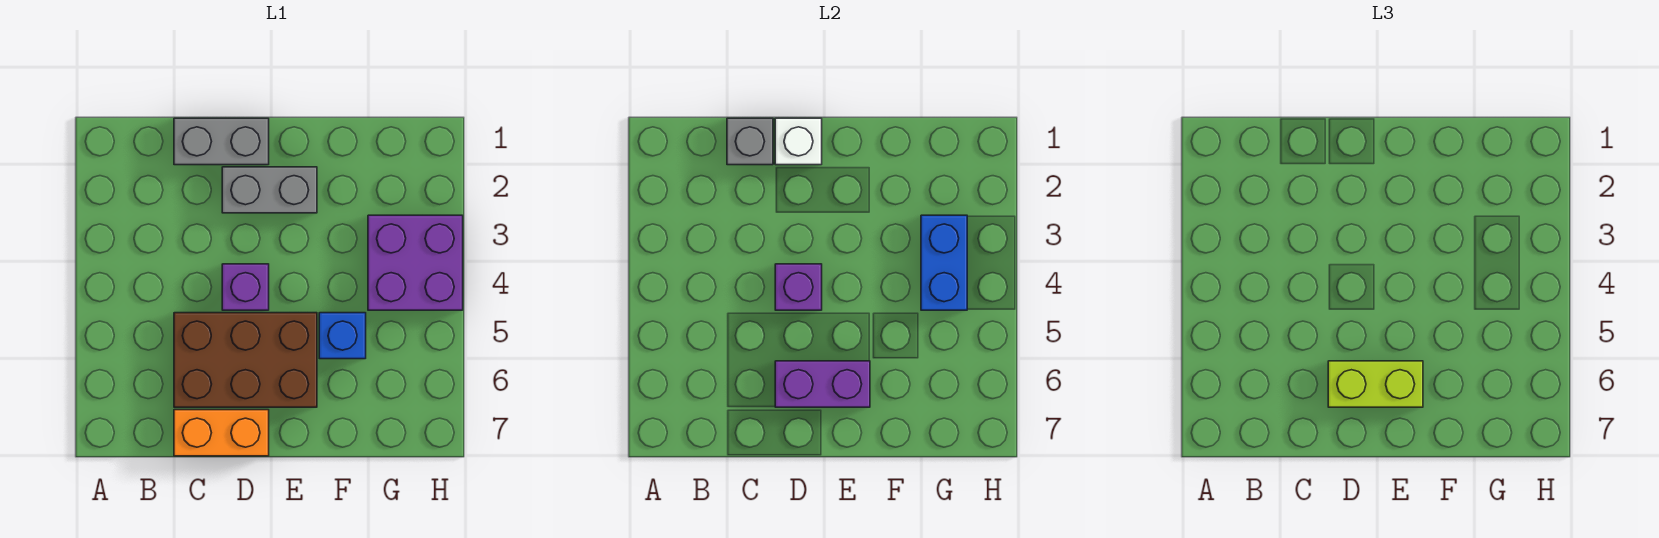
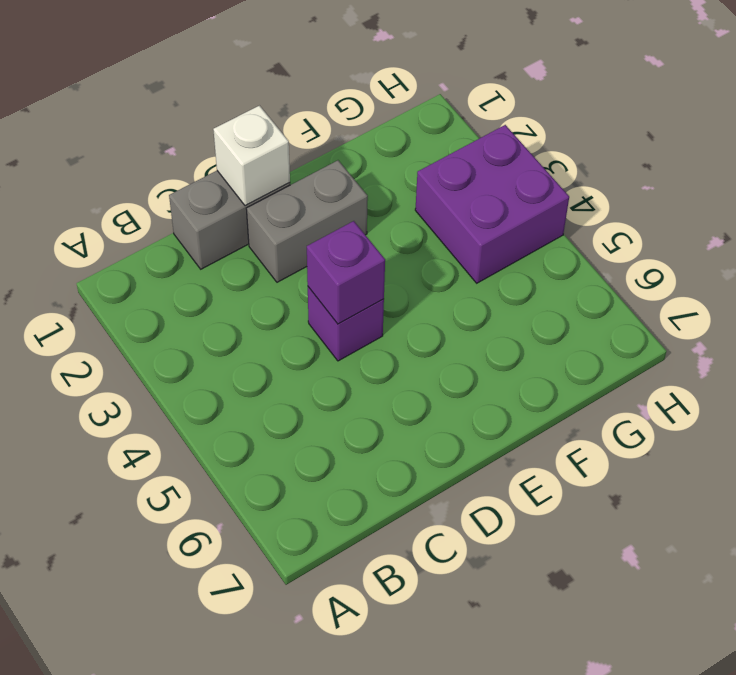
none -> brown 2x3 brick [174,313,317,407]
none -> orange 1x2 brick [174,410,269,456]
none -> blue 1x1 brick [319,313,366,359]

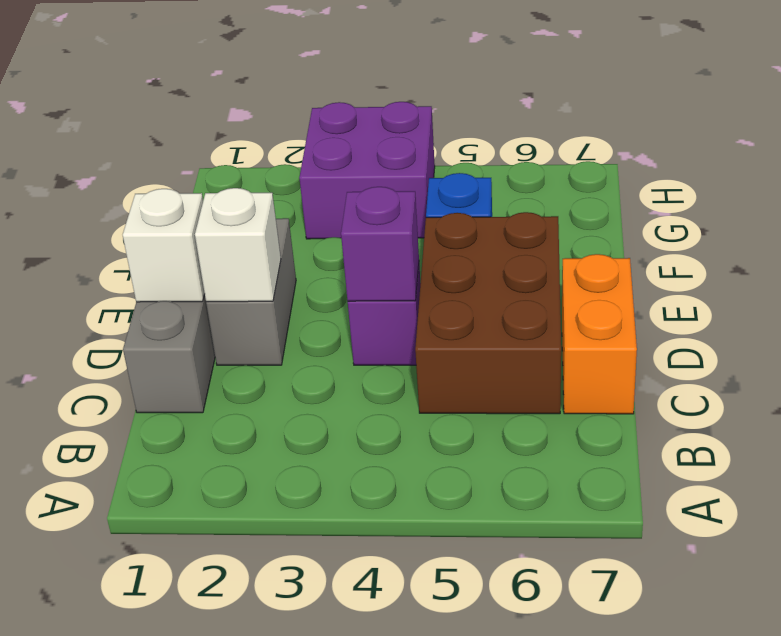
white 1x1 brick [195,188,281,302] -> none
none -> grey 1x1 brick [727,118,773,165]
none -> purple 1x2 brick [775,361,870,407]
none -> blue 1x2 brick [921,215,967,310]

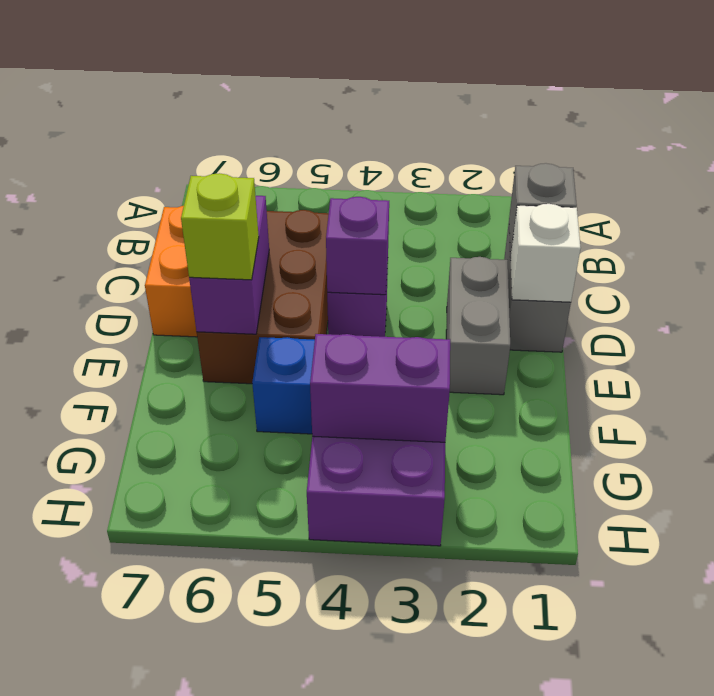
lime 1x1 brick [181,173,259,280] -> lime 1x2 brick [1328,361,1423,407]
purple 1x2 brick [310,334,450,442] -> blue 1x2 brick [921,215,967,310]

